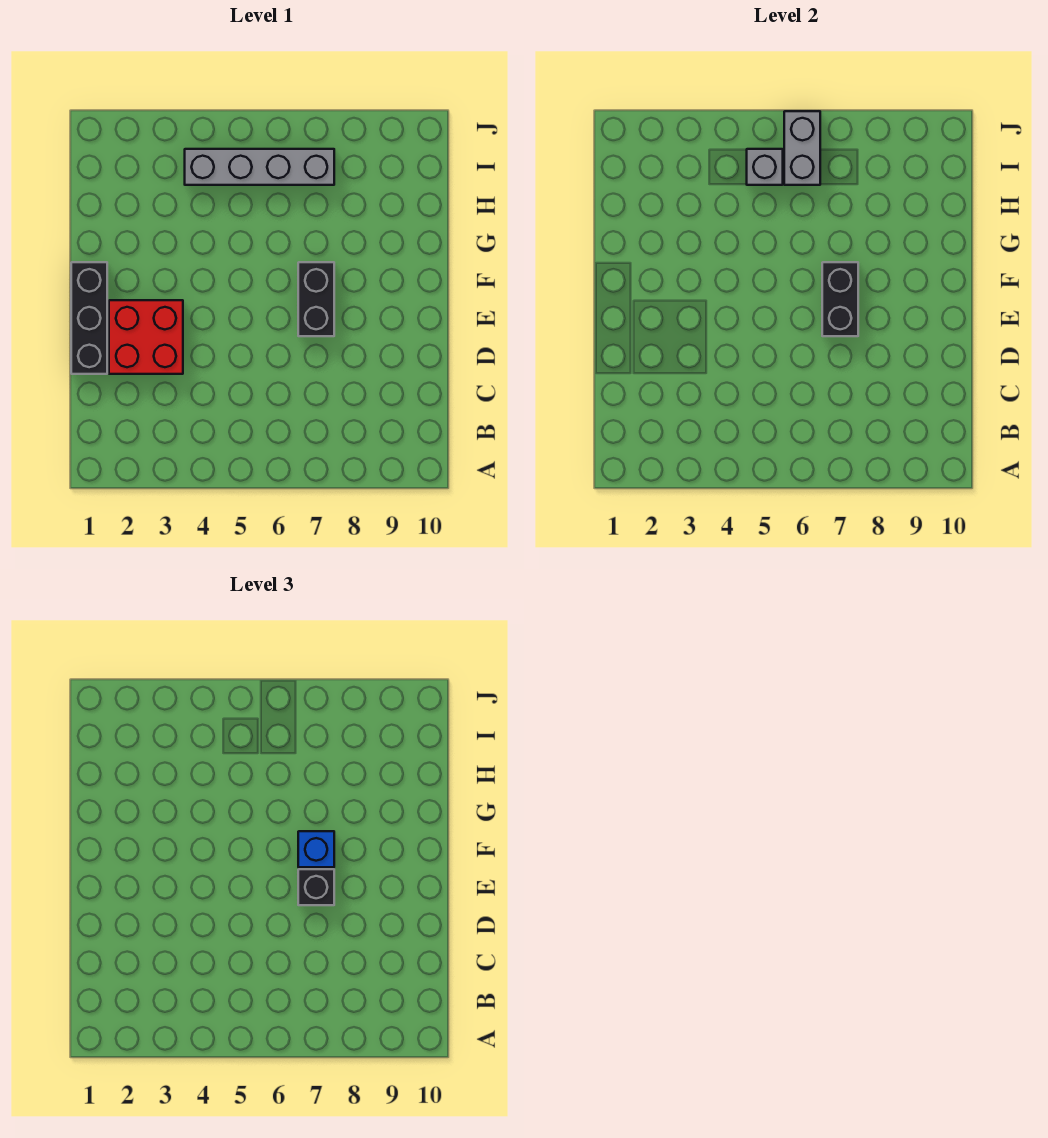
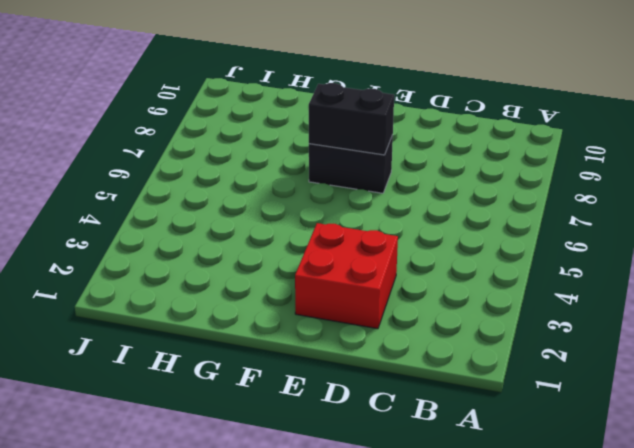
none -> black 1x3 brick [71,262,107,374]
none -> grey 1x4 brick [185,149,334,185]

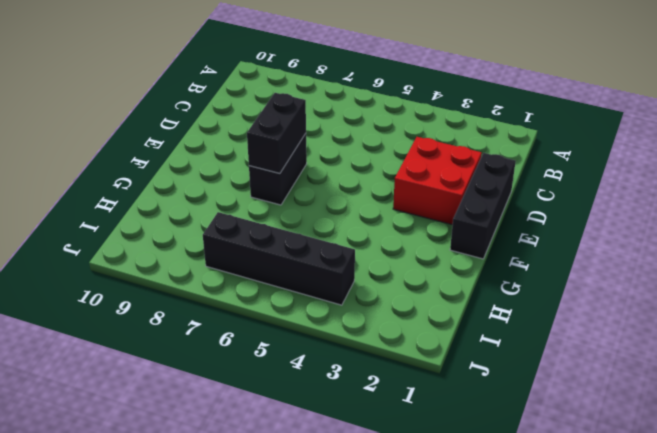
black 1x4 brick [203,212,355,305] -> grey 1x4 brick [185,149,334,185]
none -> grey 1x1 brick [747,149,783,185]
none -> grey 1x2 brick [784,111,820,185]

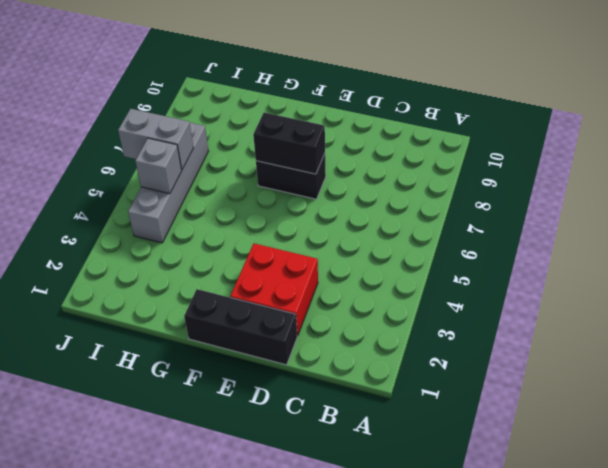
none -> black 1x1 brick [298,869,334,905]
none -> blue 1x1 brick [298,831,334,867]

